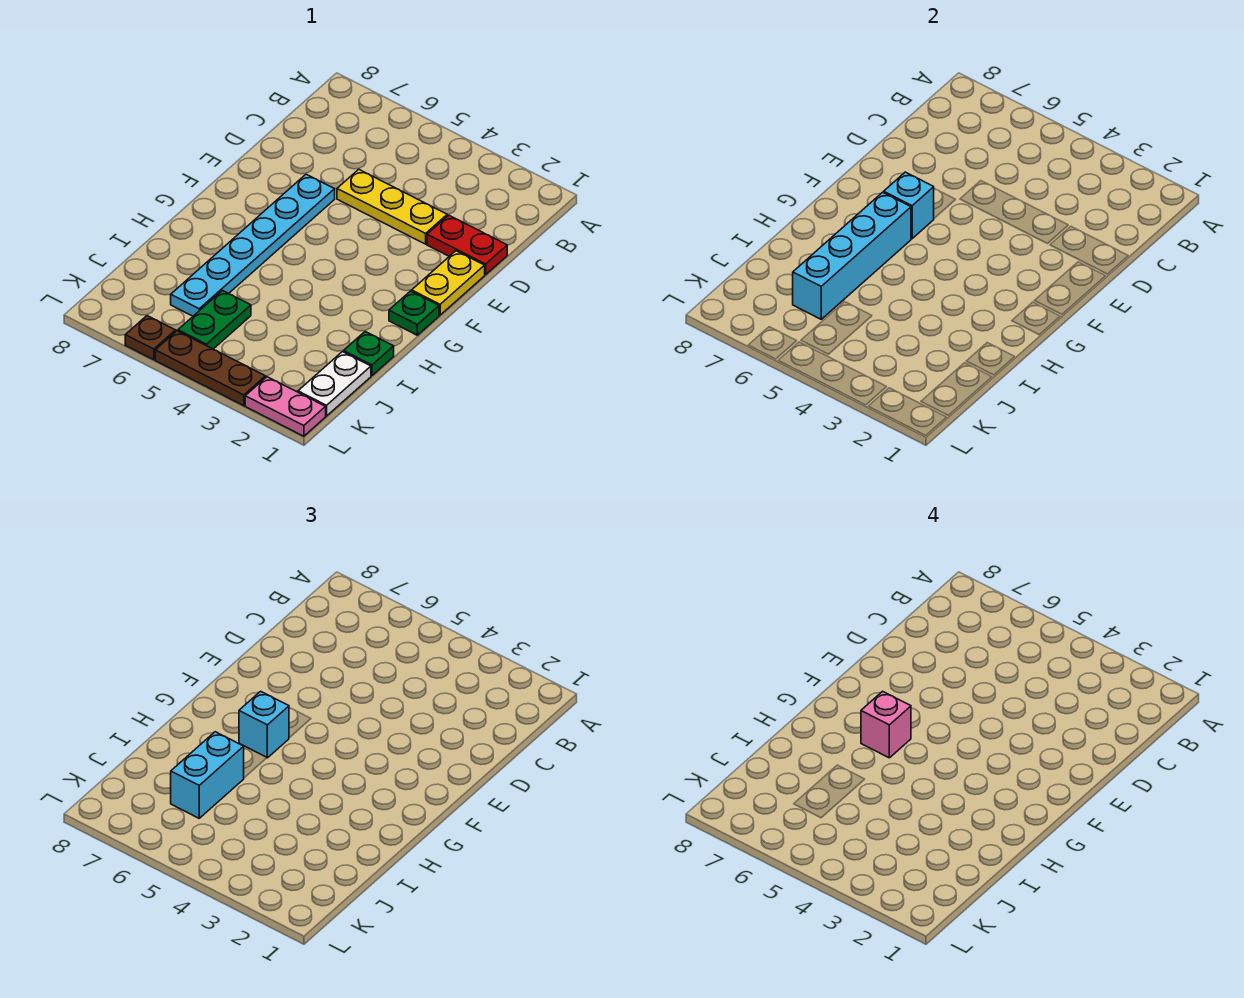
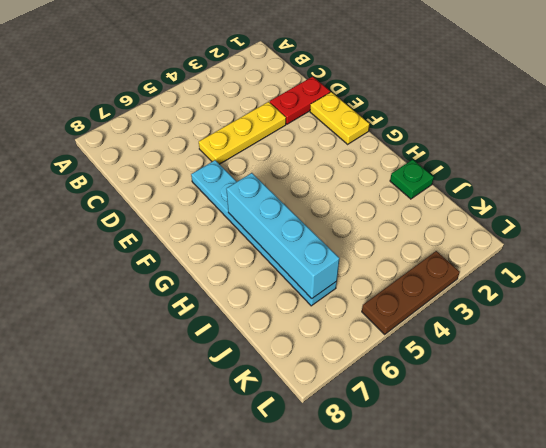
none -> green 1x1 plate [389,291,439,335]
none -> white 1x2 plate [298,352,371,416]
none -> green 1x2 plate [178,291,251,349]

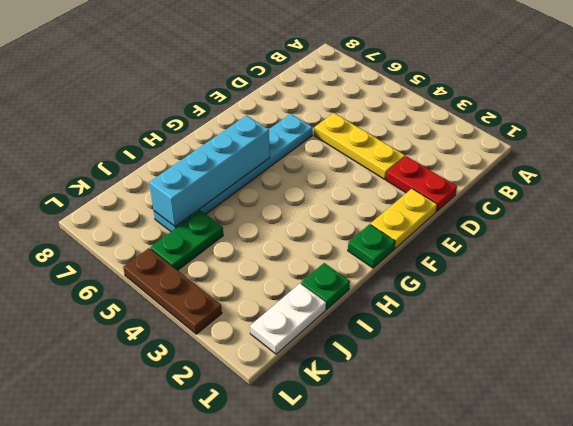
none -> pink 1x2 plate [245,377,326,436]
none -> brown 1x1 plate [125,316,176,360]
none -> cyan 1x1 brick [884,172,934,239]

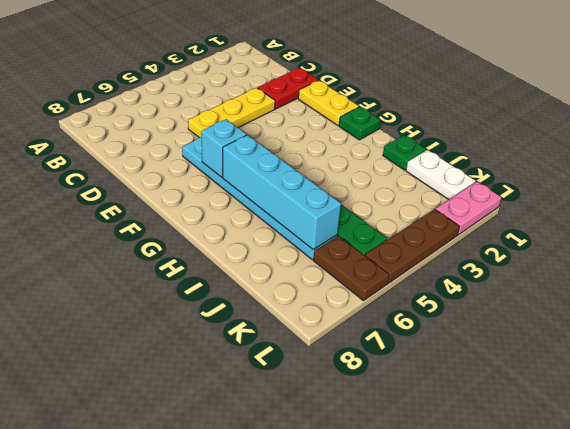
brown 1x2 plate [313,236,389,301] -> brown 1x1 plate [125,316,176,360]
none -> cyan 1x1 brick [239,691,289,758]
none -> cyan 1x2 brick [171,732,244,818]
none -> pink 1x1 brick [861,691,911,758]

